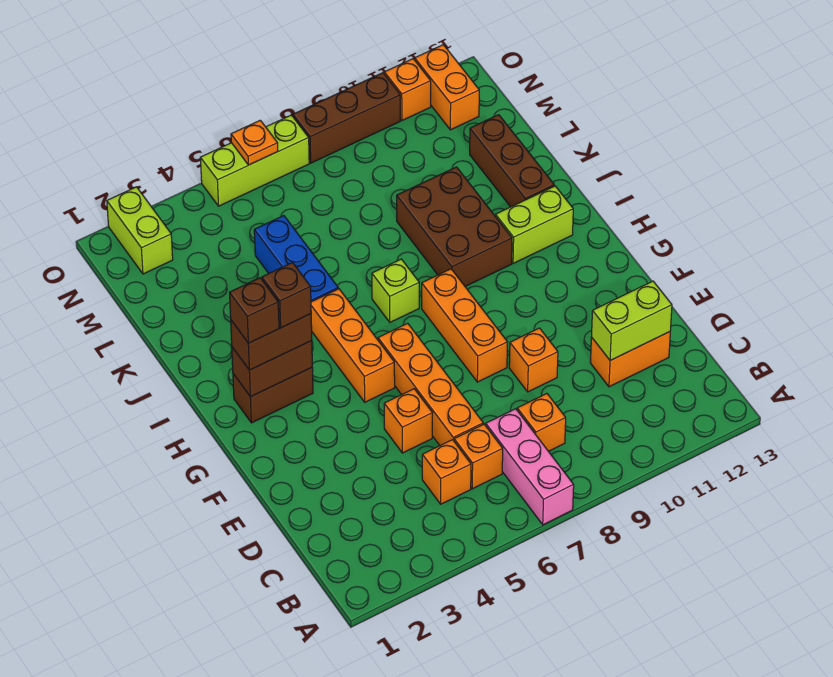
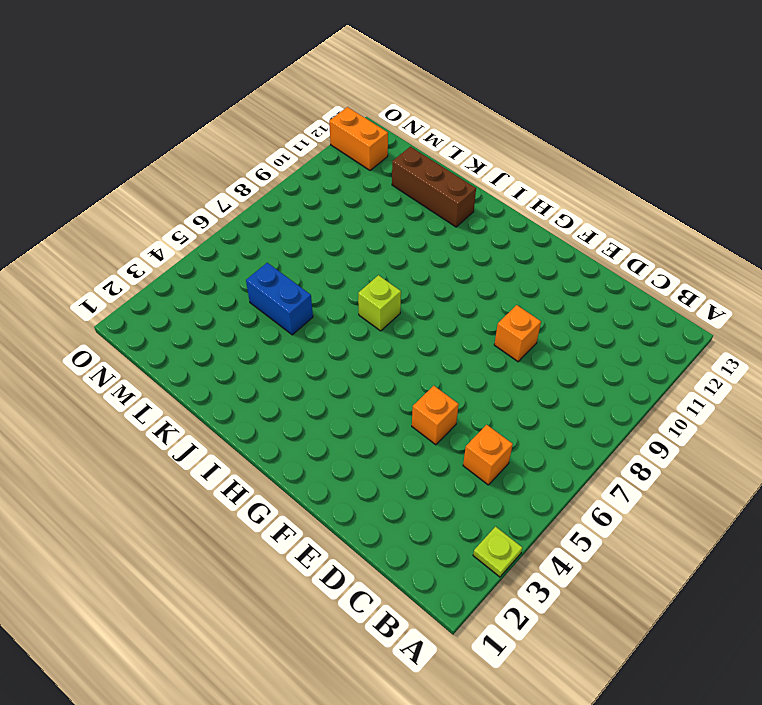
lime 1x1 plate [473,527,522,577] -> none
blue 1x2 brick [246,263,313,335] -> blue 1x3 brick [254,216,338,302]
none -> pink 1x3 brick [486,409,574,525]
none -> orange 1x1 brick [454,424,503,489]
none -> orange 1x1 brick [517,394,566,451]

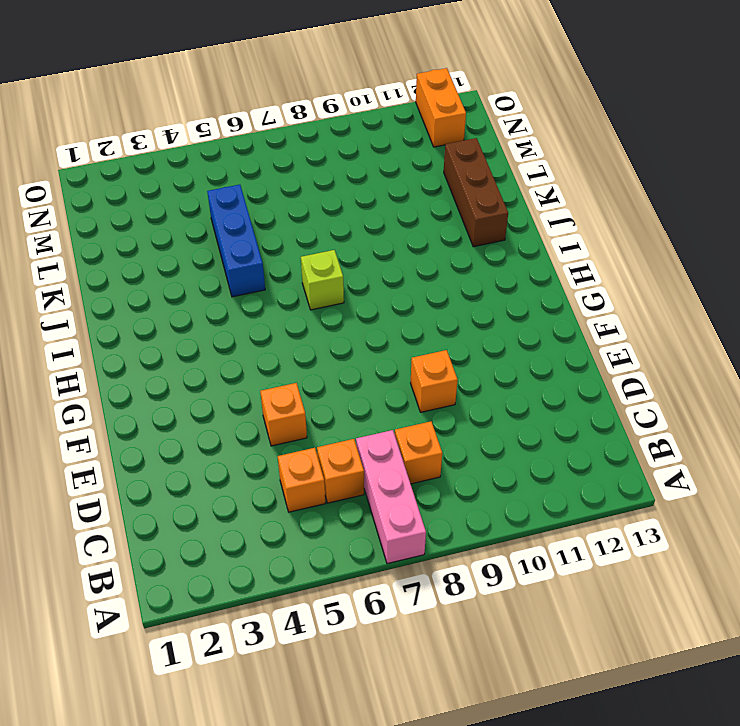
none -> orange 1x4 brick [378,323,483,445]
none -> orange 1x2 brick [590,332,670,387]
none -> orange 1x3 brick [422,269,507,382]

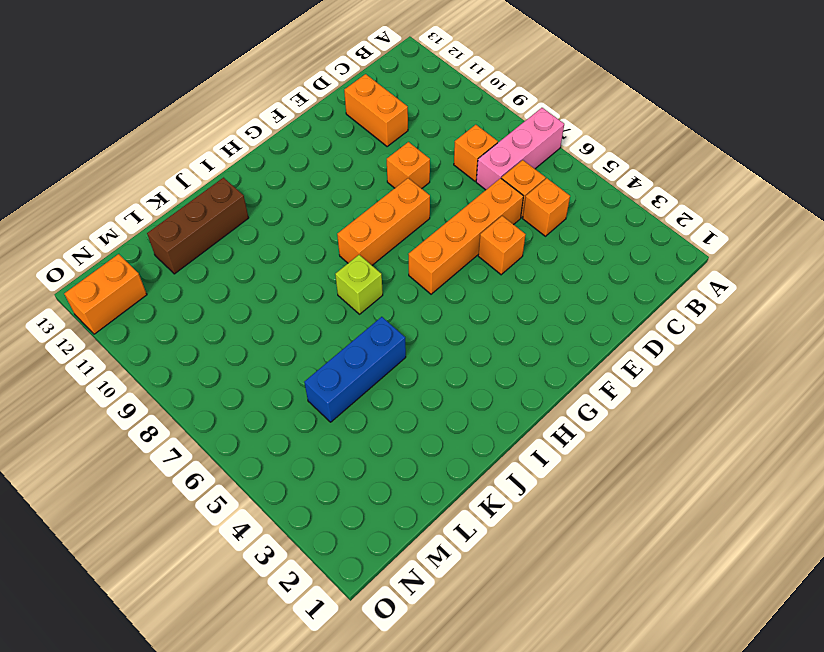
none -> orange 1x3 brick [311,289,395,402]
none -> brown 1x2 brick [233,368,313,423]
none -> brown 2x3 brick [397,167,512,286]

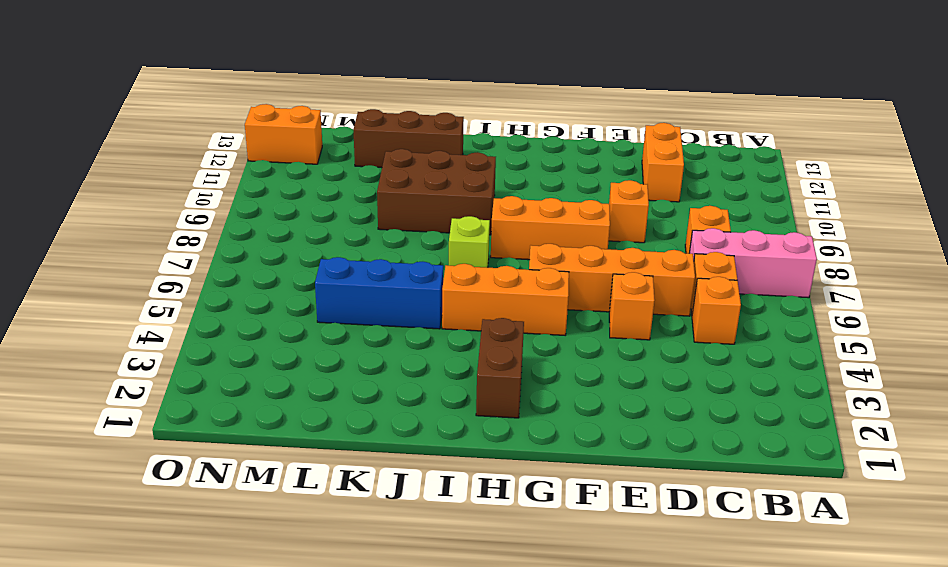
none -> lime 1x2 brick [496,186,573,263]
none -> lime 1x2 brick [107,187,173,274]
none -> lime 1x3 brick [200,115,309,206]

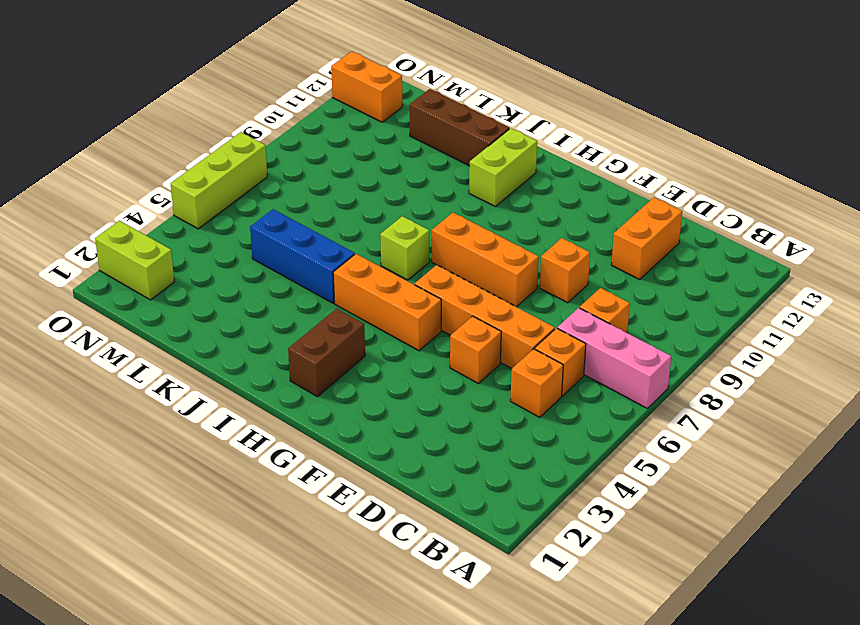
none -> brown 2x3 brick [397,167,512,286]
none -> brown 1x3 brick [293,73,400,163]
none -> orange 1x1 brick [384,59,431,121]

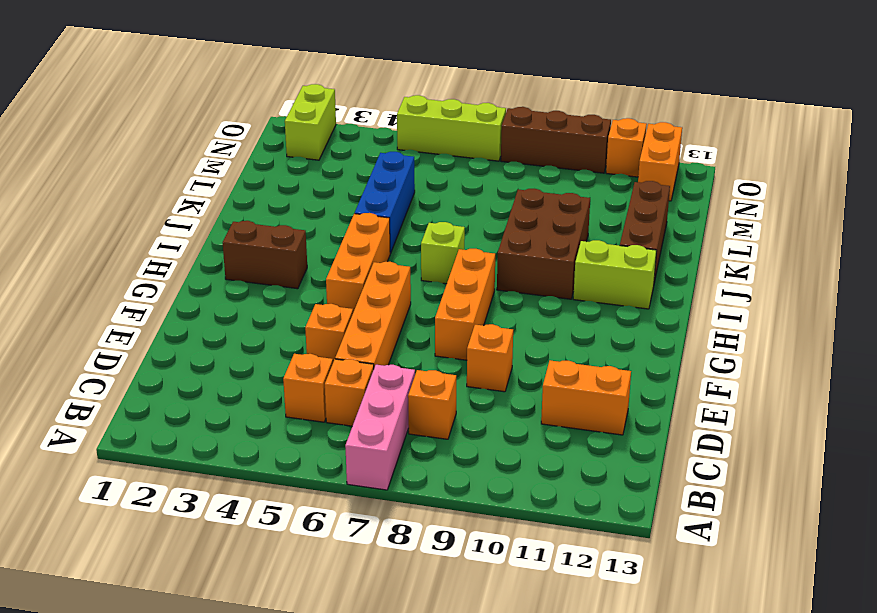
none -> lime 1x2 brick [592,281,672,361]
none -> brown 1x2 brick [232,341,312,397]
none -> orange 1x1 plate [231,120,278,165]

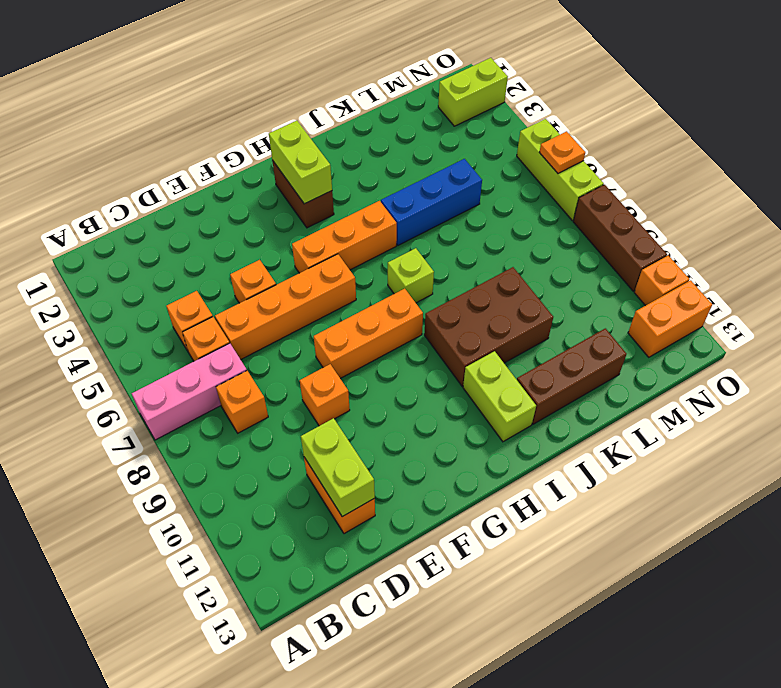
lime 1x2 brick [269,121,332,204] -> brown 1x2 brick [232,341,312,397]
none -> brown 1x2 brick [231,314,312,370]
none -> brown 1x1 brick [230,278,279,343]
none -> brown 1x1 brick [262,263,311,328]

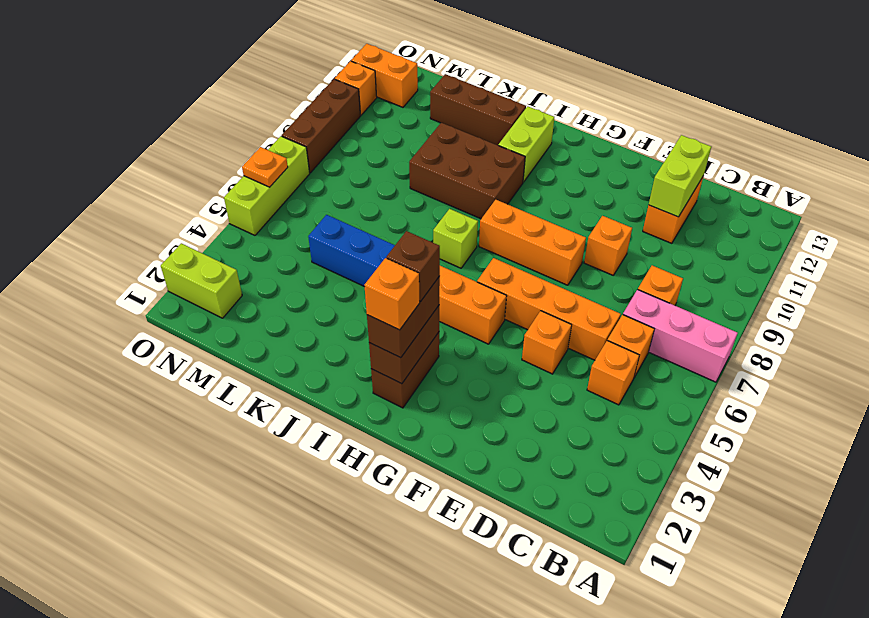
orange 1x1 brick [364,258,420,330] -> brown 1x1 brick [230,278,279,343]

